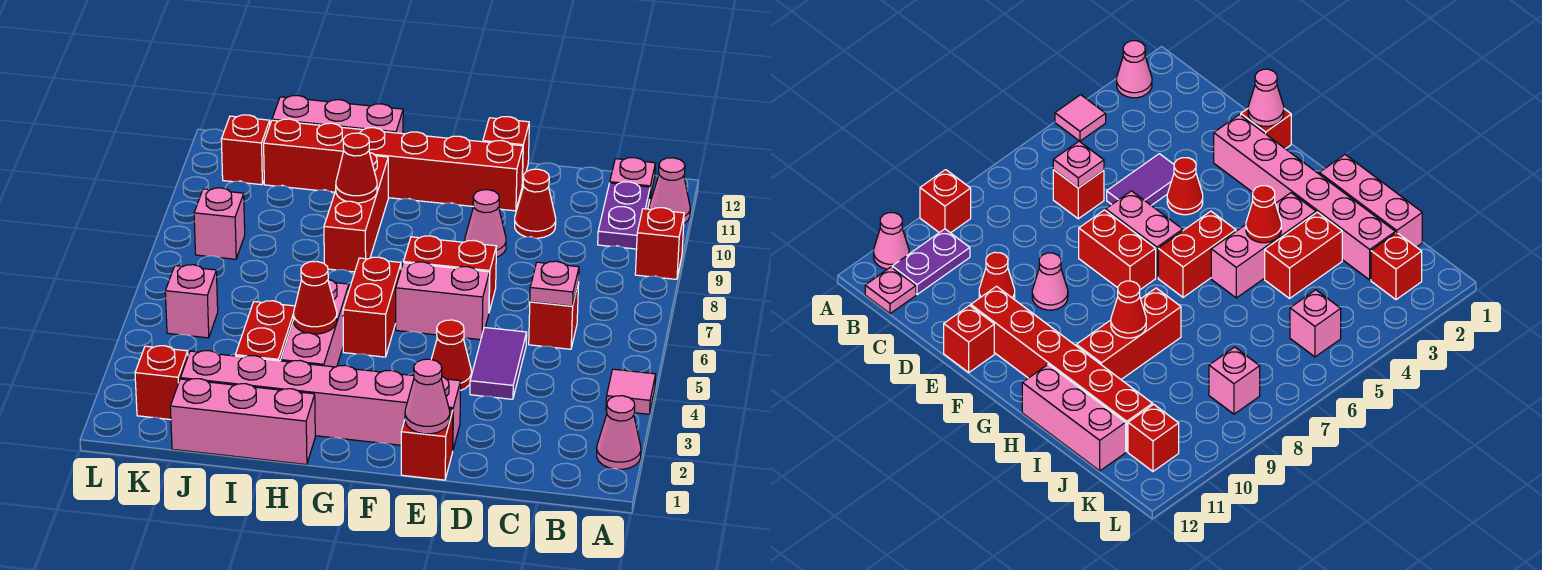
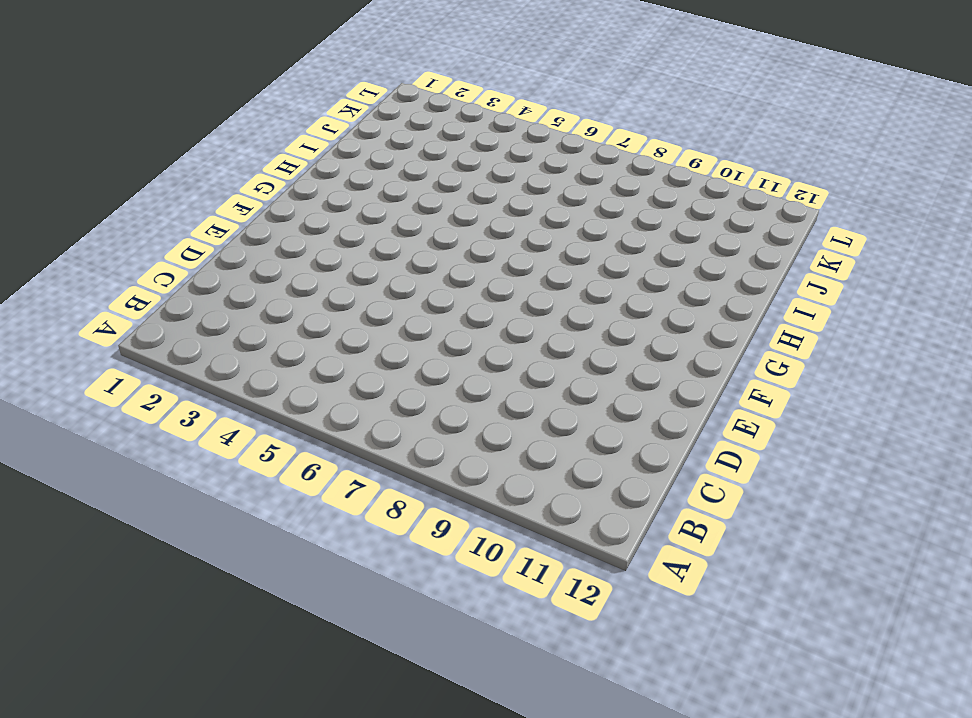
none -> pink 1x1 cone [597,396,641,469]
none -> pink 1x1 tile [606,369,656,414]
none -> red 1x1 brick [635,208,684,279]
none -> pink 1x1 cone [649,158,690,223]

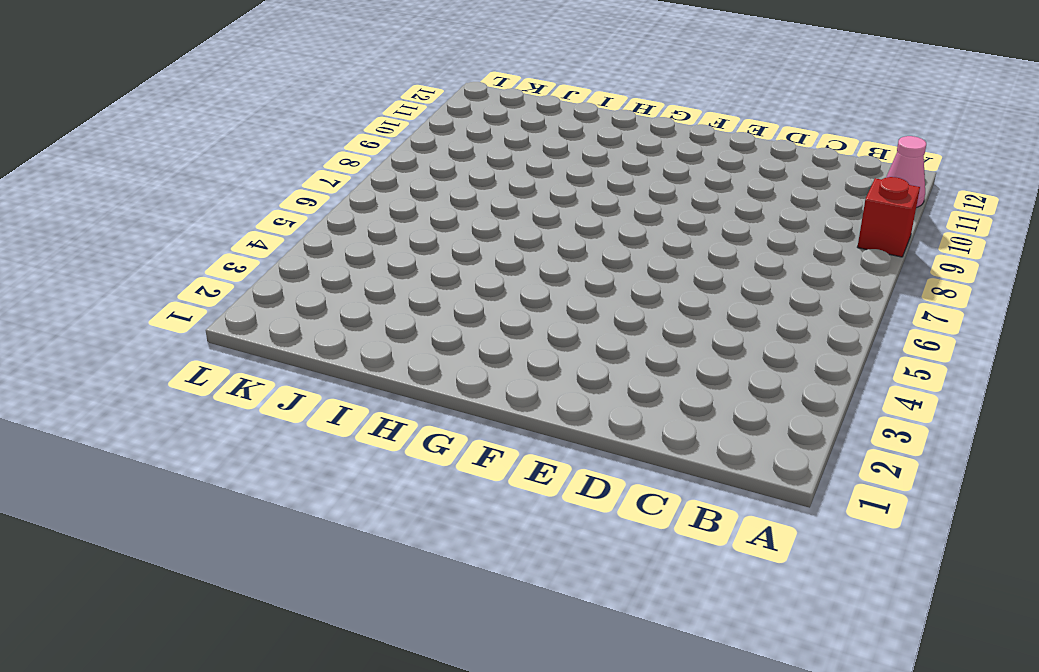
none -> pink 1x1 cone [597,396,641,469]
none -> pink 1x1 tile [606,369,656,414]
none -> purple 1x2 plate [598,182,650,249]
none -> pink 1x1 plate [610,158,655,196]

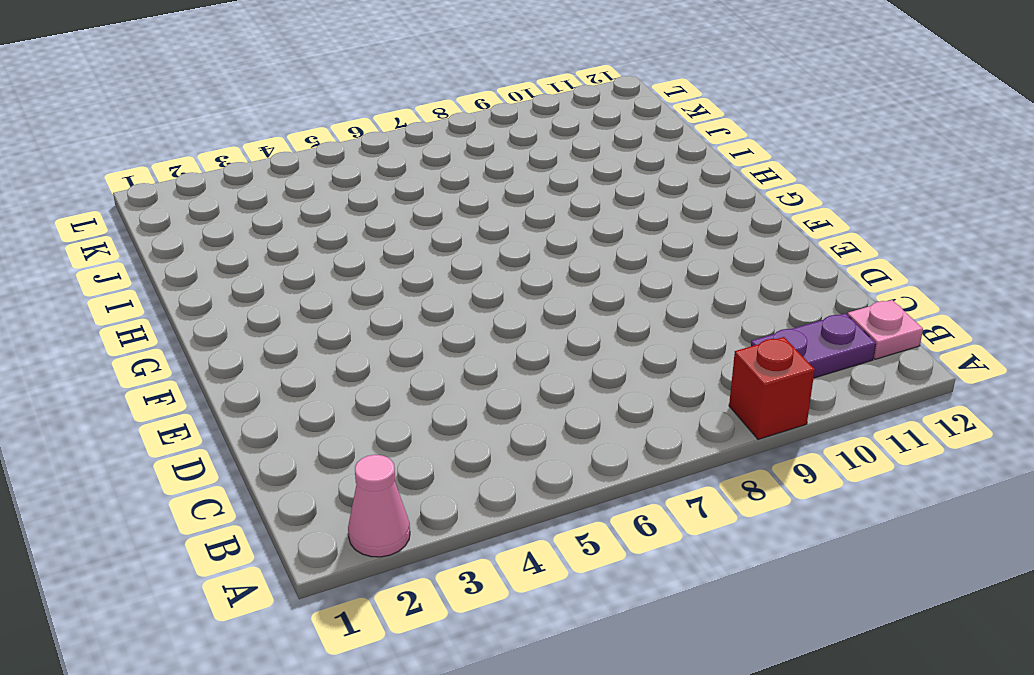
none -> pink 1x1 tile [606,369,656,414]
none -> pink 1x1 cone [649,158,690,223]
none -> red 1x1 brick [529,282,579,349]
none -> purple 1x2 tile [470,327,527,399]

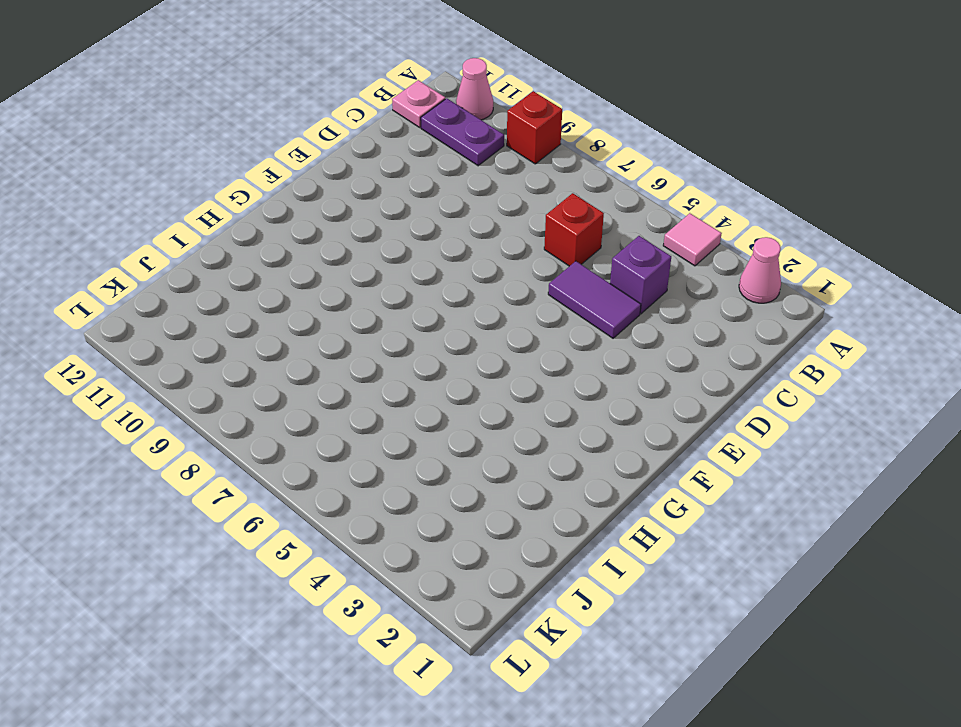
purple 1x1 brick [610,236,671,314] -> none
none -> red 1x1 cone [515,169,556,238]
none -> red 1x1 brick [401,409,453,480]
none -> pink 1x6 brick [180,351,461,449]
none -> red 1x1 cone [431,320,471,390]

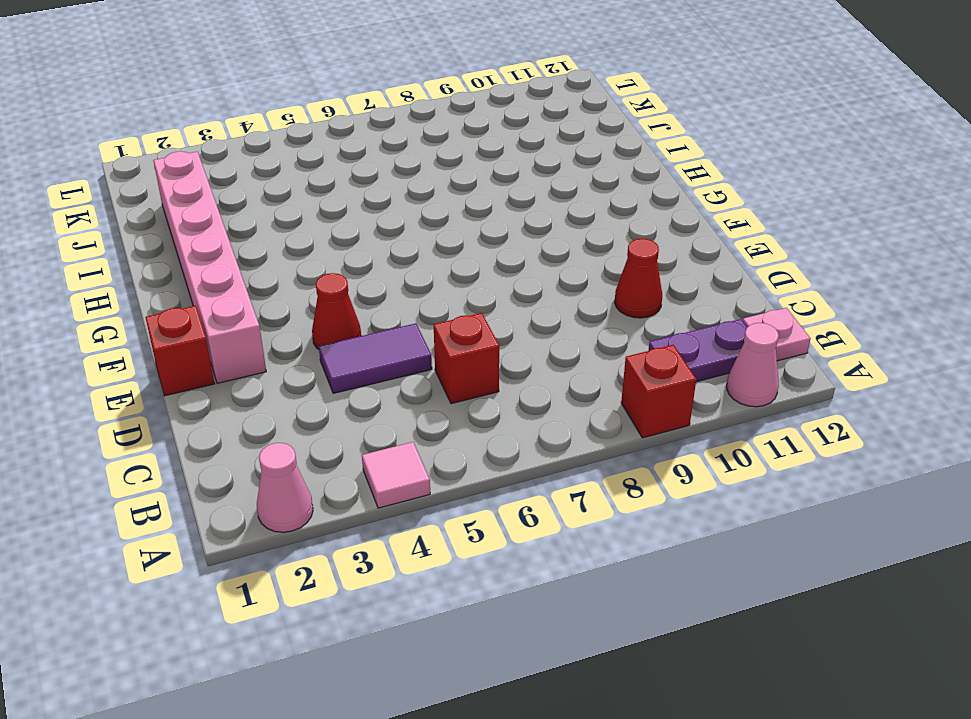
none -> pink 1x2 brick [396,262,490,340]
none -> red 1x2 brick [404,236,496,312]
none -> pink 1x1 cone [465,190,506,257]
none -> red 1x6 brick [264,119,523,211]

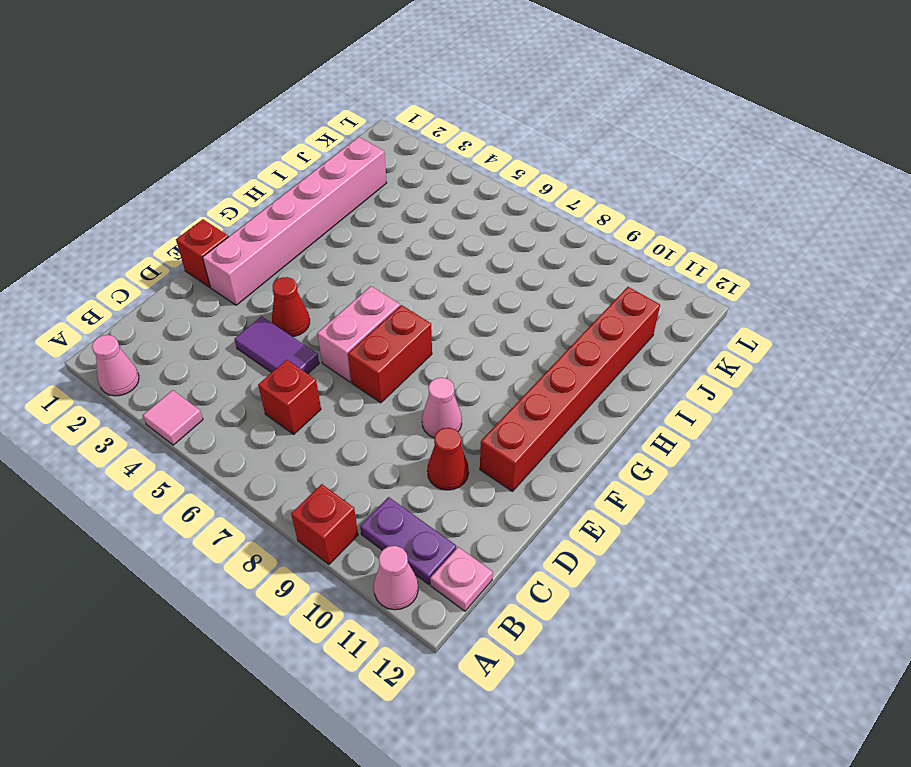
none -> red 1x1 brick [483,117,529,186]
none -> red 1x2 brick [343,257,401,357]
none -> pink 1x3 brick [170,379,315,465]
none -> pink 1x3 brick [281,279,349,367]

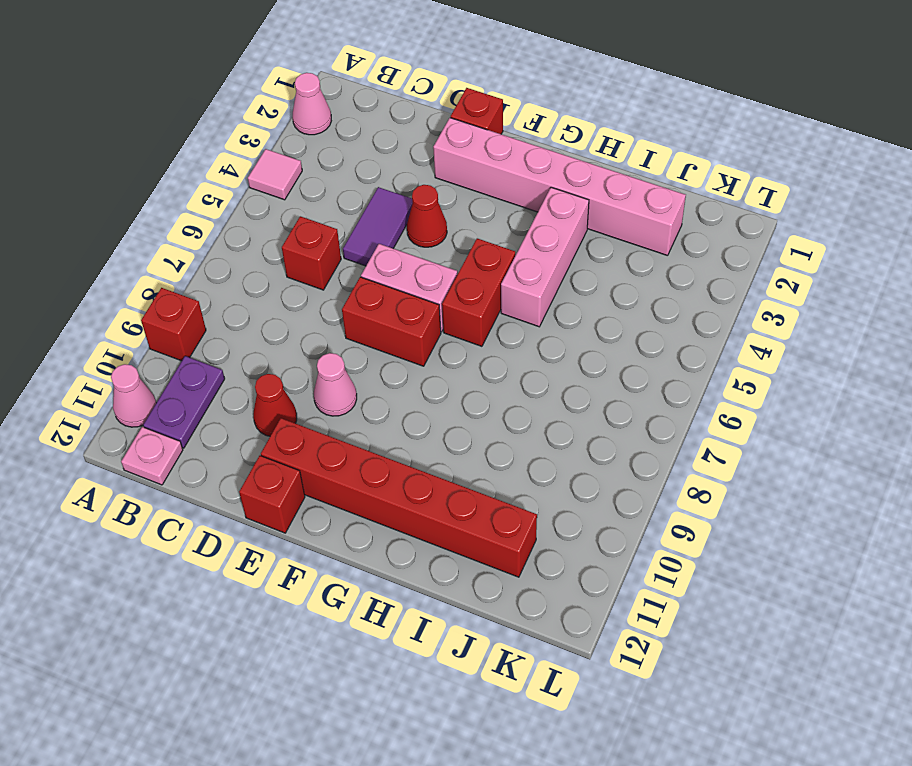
none -> pink 1x3 brick [170,379,315,465]
none -> red 1x3 brick [324,153,388,272]
none -> pink 1x3 brick [272,95,403,134]
none -> red 1x2 brick [235,301,295,361]

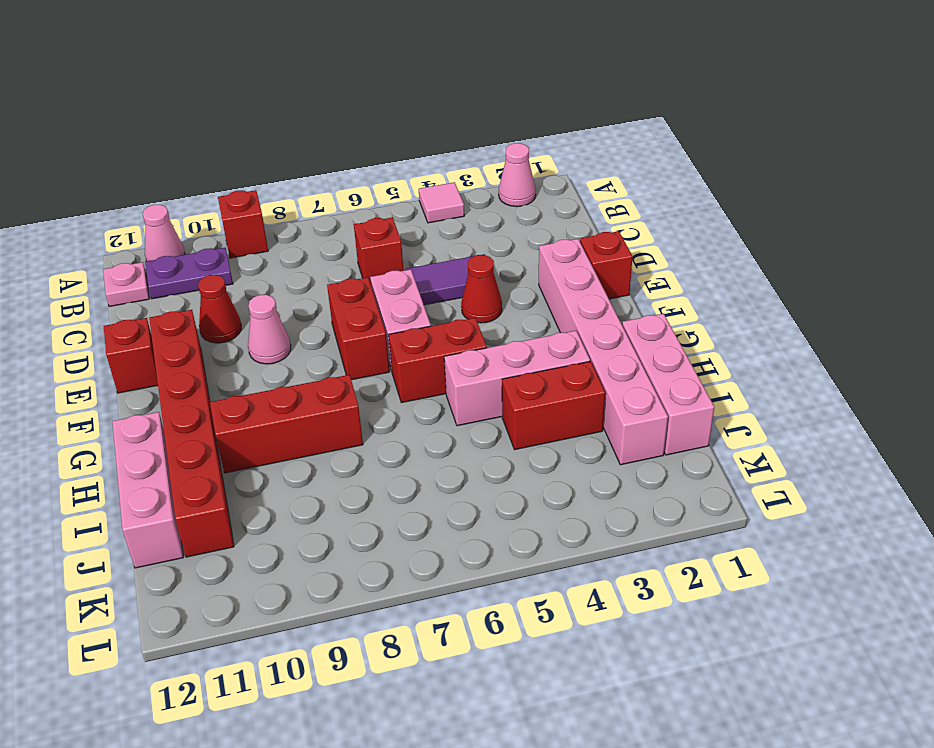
none -> red 1x1 brick [135,346,188,420]
none -> pink 1x1 brick [165,265,218,338]
none -> pink 1x1 brick [194,188,245,259]
none -> red 1x1 brick [221,115,270,185]

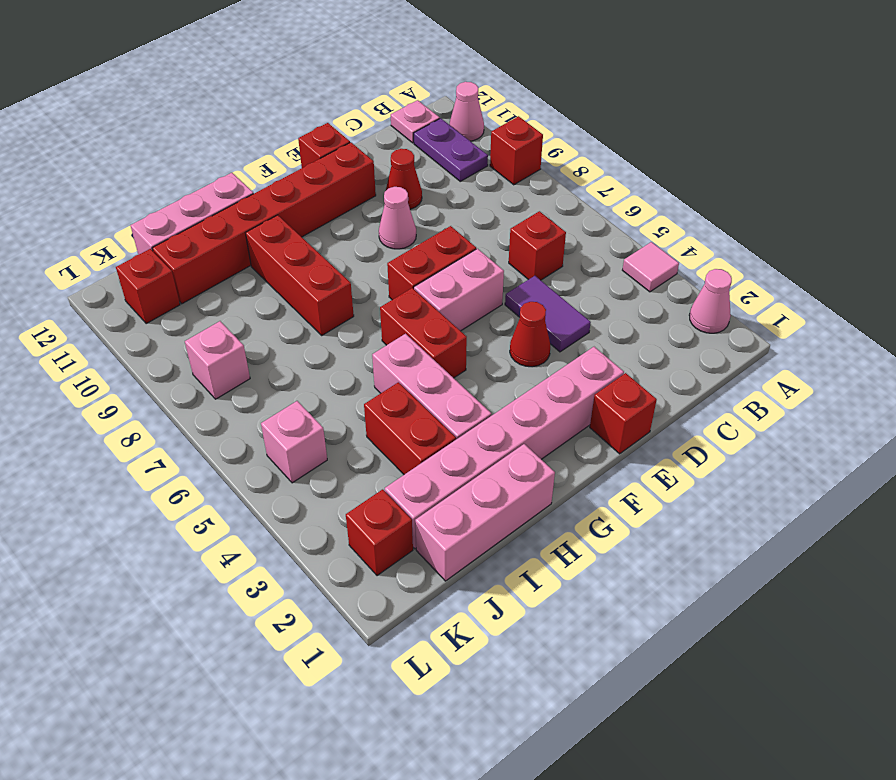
none -> pink 1x1 plate [530,261,579,306]
none -> pink 1x1 cone [405,359,450,434]
none -> red 1x1 cone [294,262,337,334]
none -> red 1x1 cone [336,133,377,203]

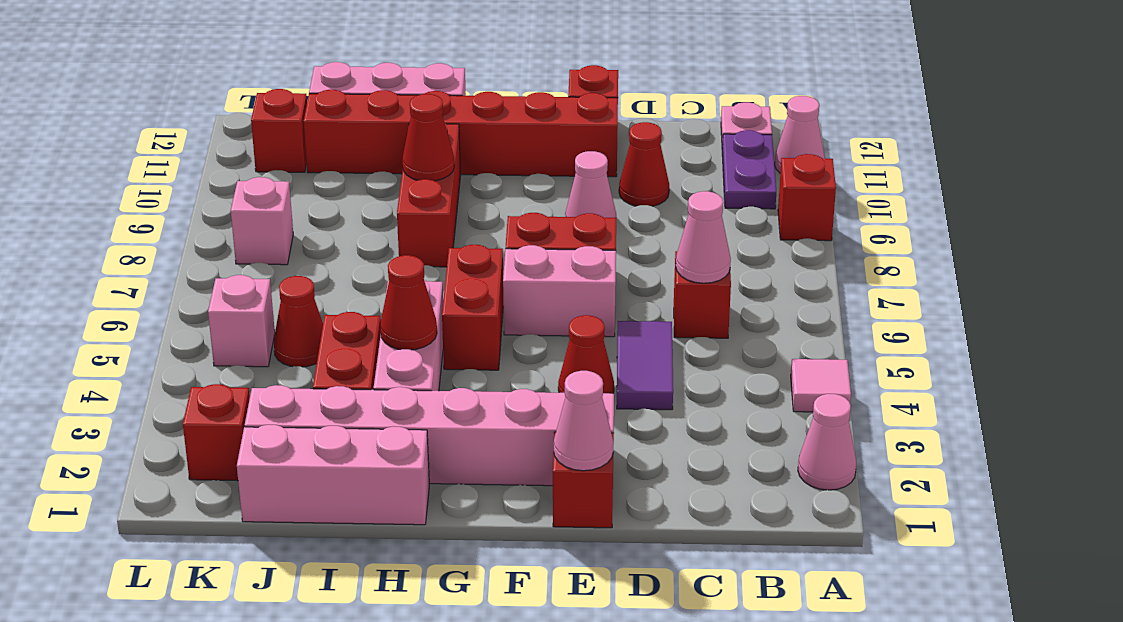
pink 1x1 cone [676,191,731,283] -> pink 1x1 plate [530,261,579,306]
red 1x1 cone [274,276,323,367] -> none

